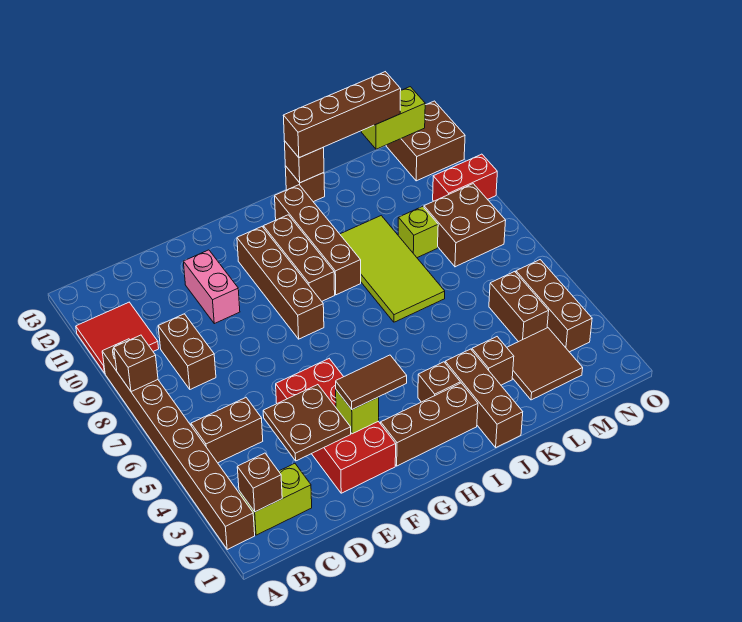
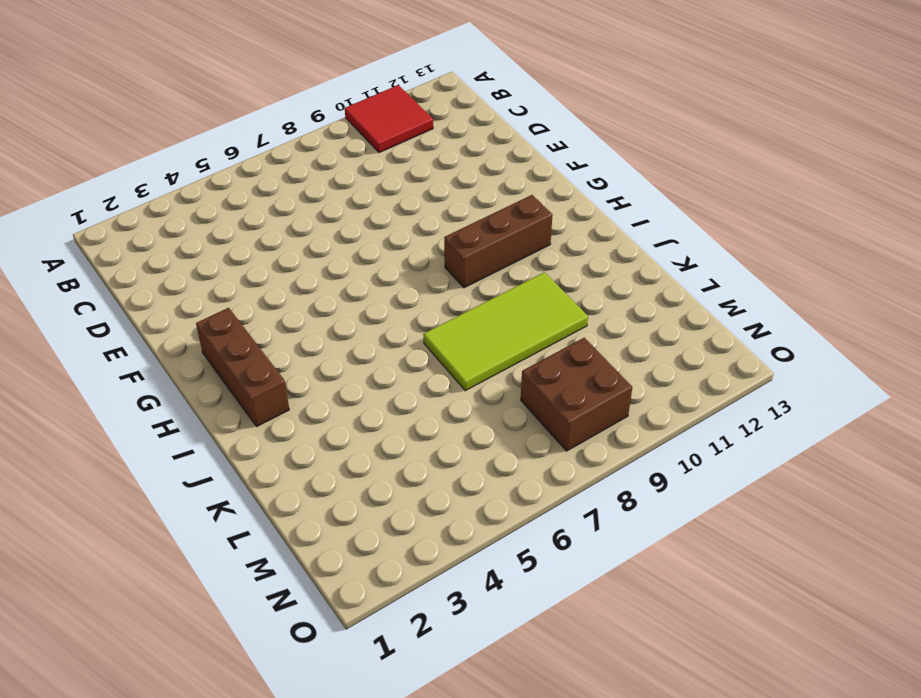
none -> brown 1x8 brick [102,339,255,549]
none -> lime 1x2 brick [239,464,312,535]
none -> brown 1x2 brick [191,398,263,463]
none -> brown 1x2 brick [158,314,216,389]

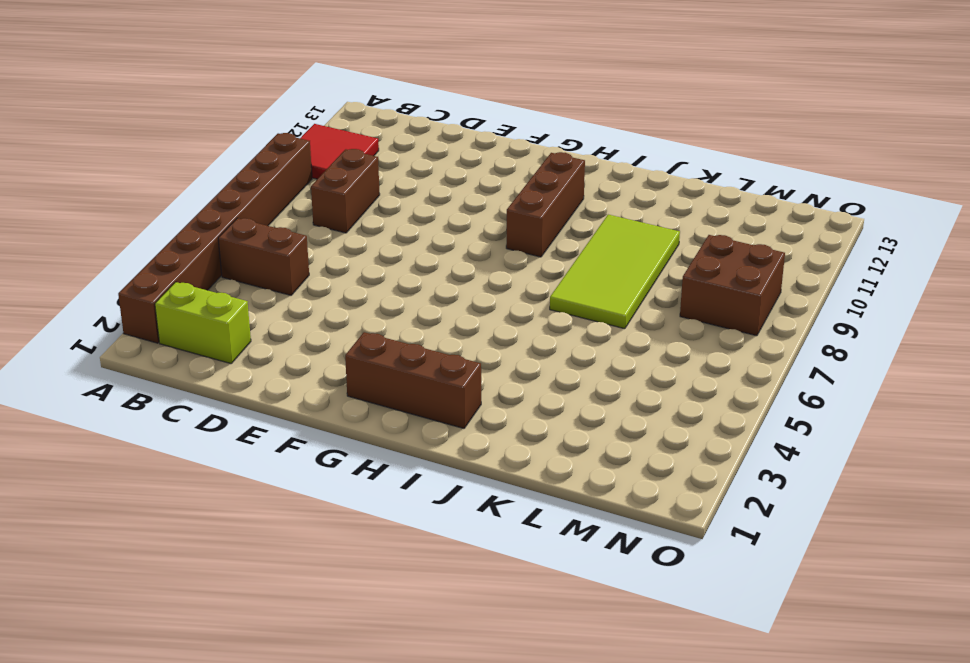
none -> red 2x4 brick [276,359,396,493]
none -> pink 1x2 brick [183,250,240,324]
none -> brown 1x4 brick [237,227,324,339]
none -> brown 1x1 brick [418,362,460,402]

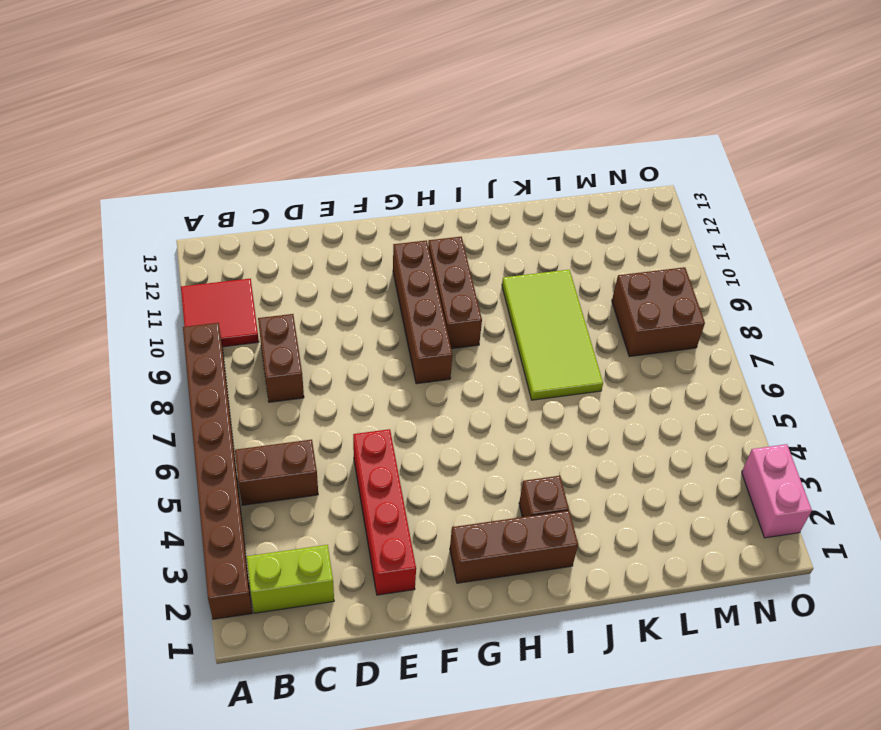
red 1x4 brick [353,429,416,595] -> red 2x4 brick [276,359,396,493]
pink 1x2 brick [742,444,812,538] -> pink 1x2 brick moved to [183,250,240,324]
none -> brown 1x4 brick [275,185,361,295]
none -> brown 1x3 brick [445,349,523,447]
none -> brown 1x1 brick [285,166,325,202]
none -> brown 1x1 brick [472,337,514,385]

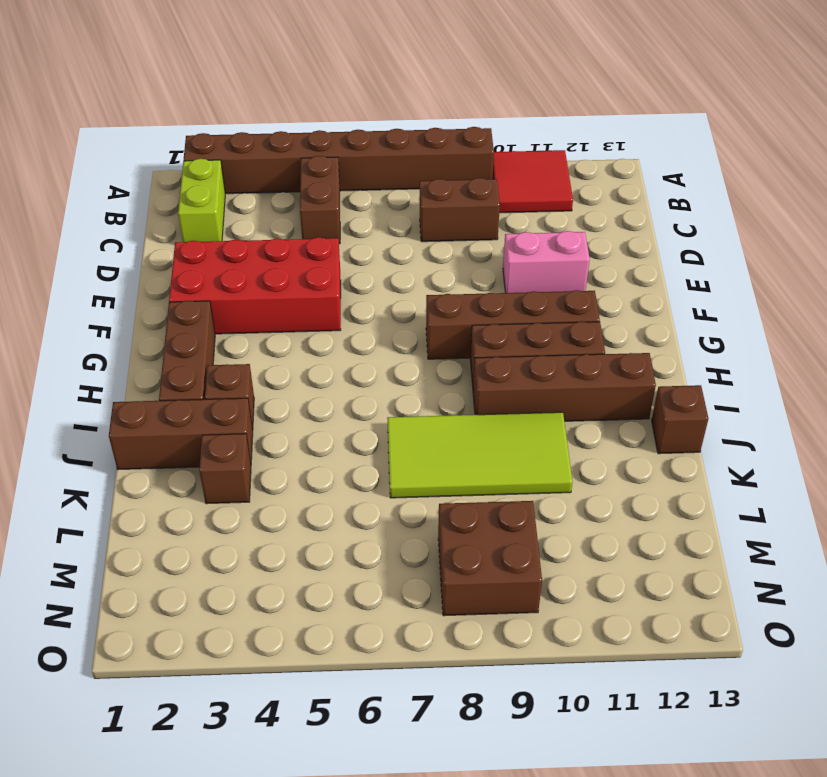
none -> brown 2x2 tile [507,328,583,400]
none -> lime 1x1 brick [398,206,438,258]
none -> brown 1x2 brick [489,272,549,342]
none -> brown 1x3 brick [516,260,592,352]

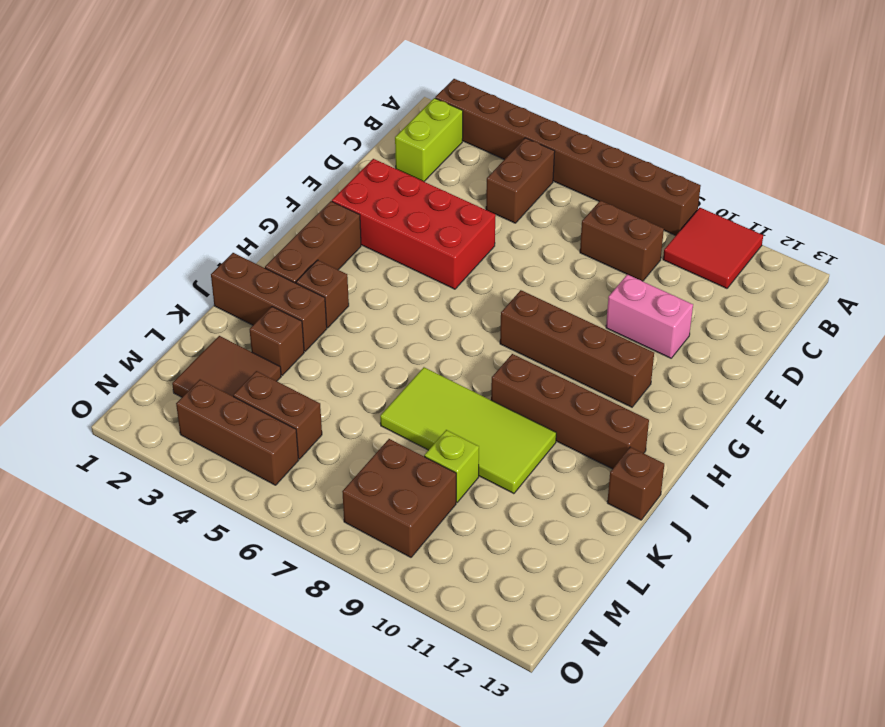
none -> brown 1x3 brick [263,215,335,301]
none -> red 1x2 brick [433,154,497,201]
none -> brown 2x2 brick [386,101,465,181]
none -> brown 1x1 brick [114,335,158,392]

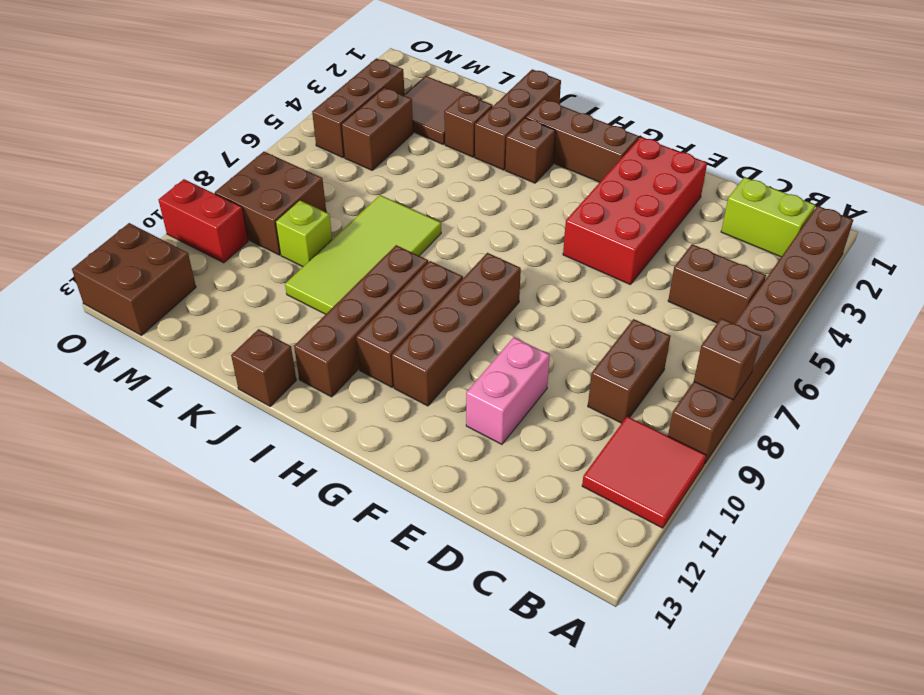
none -> brown 1x1 brick [237,453,282,512]
none -> brown 2x2 plate [263,385,351,461]
none -> lime 1x1 brick [336,390,379,434]
none -> brown 1x1 brick [284,141,324,183]

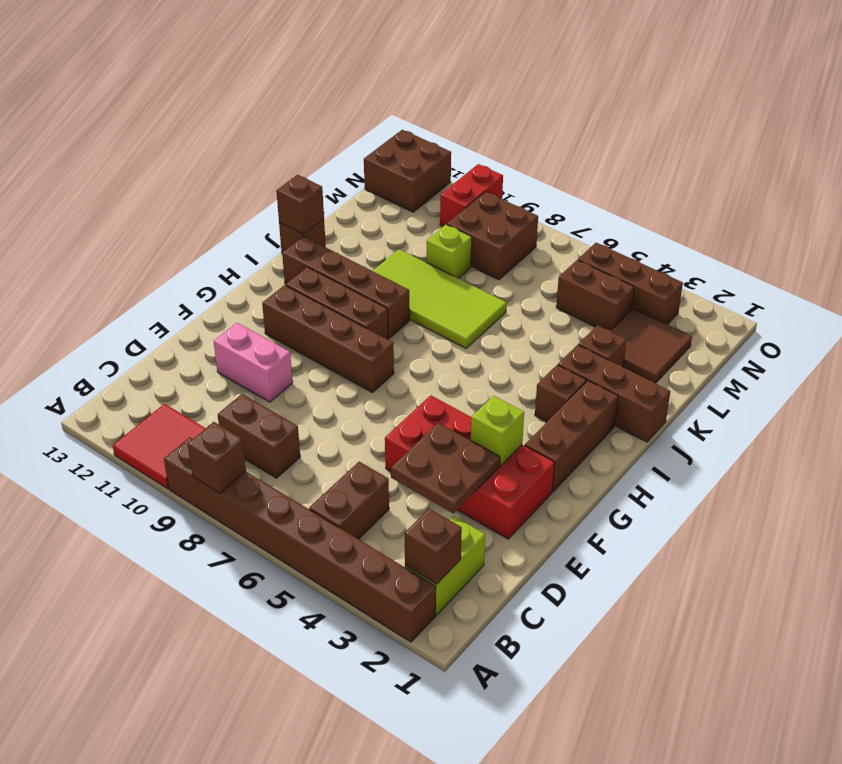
none -> lime 1x2 brick [361,87,425,149]
none -> brown 1x2 tile [336,355,407,409]
none -> brown 1x4 brick [283,72,401,158]

